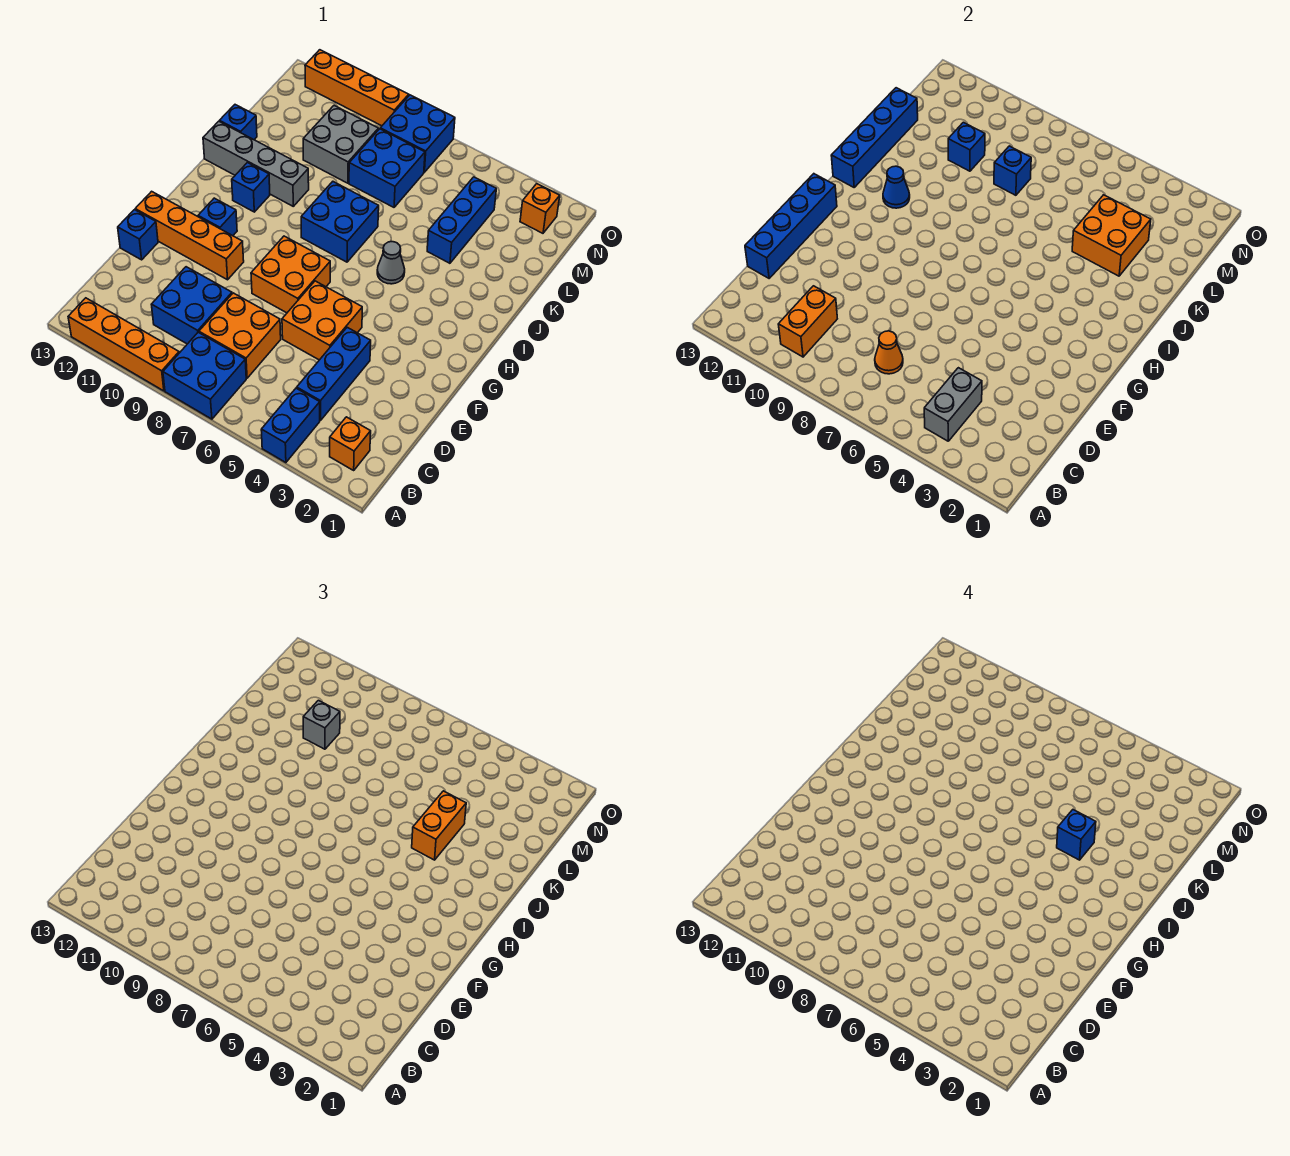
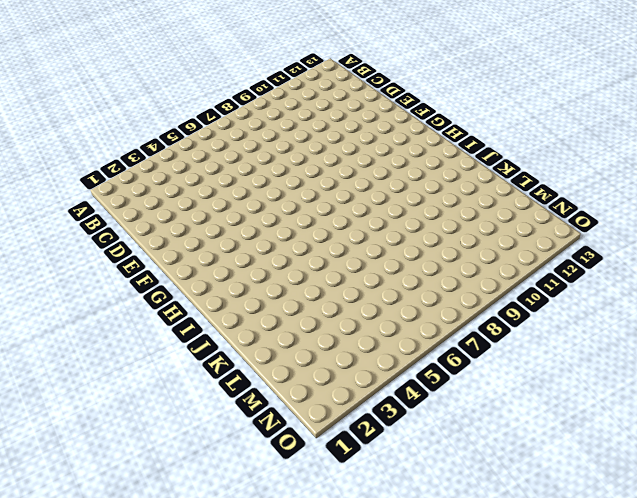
none -> blue 1x2 brick [261,388,320,463]
none -> blue 2x2 brick [163,332,246,419]
none -> orange 1x4 brick [68,298,179,391]
none -> orange 1x1 brick [330,417,371,470]

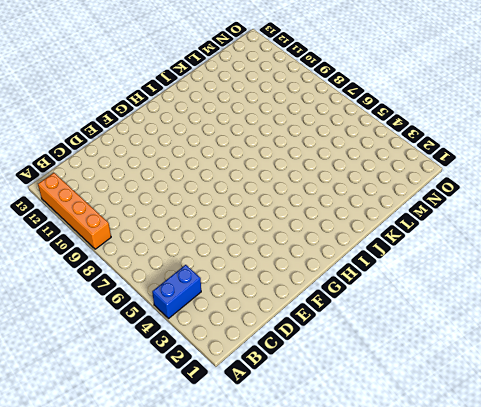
none -> blue 2x2 brick [163,332,246,419]
none -> orange 1x1 brick [330,417,371,470]
none -> blue 1x3 brick [297,327,371,420]
none -> orange 2x2 brick [199,293,281,378]

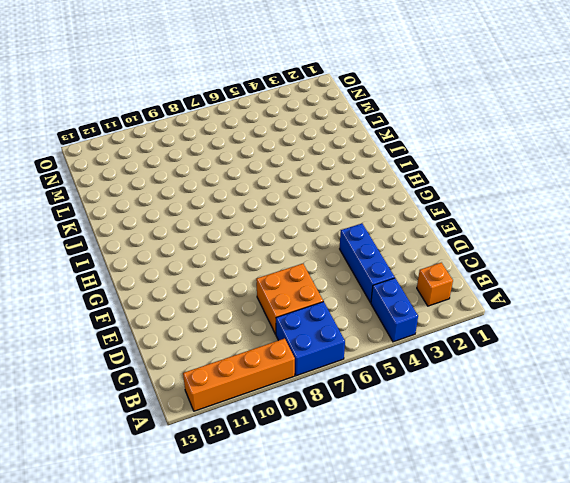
none -> blue 2x2 brick [151,267,232,344]
none -> orange 2x2 brick [282,281,362,360]
none -> blue 1x1 brick [118,210,158,260]
none -> orange 2x2 brick [251,236,330,313]

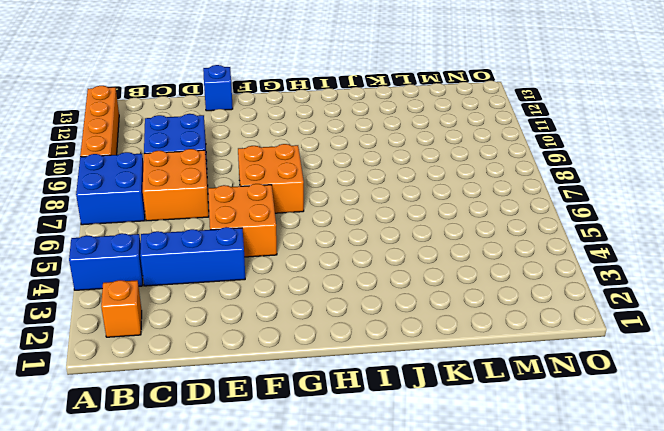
none -> orange 1x4 brick [135,191,244,280]
none -> blue 1x1 brick [198,198,237,236]
none -> grey 1x1 cone [377,242,405,284]
none -> blue 2x2 brick [301,182,379,262]

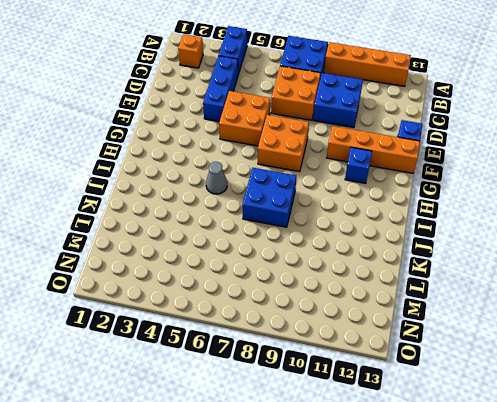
none -> blue 1x1 brick [232,163,270,212]
none -> grey 1x4 brick [203,121,309,206]
none -> blue 1x3 brick [427,177,496,263]
none -> blue 1x1 brick [220,105,257,140]

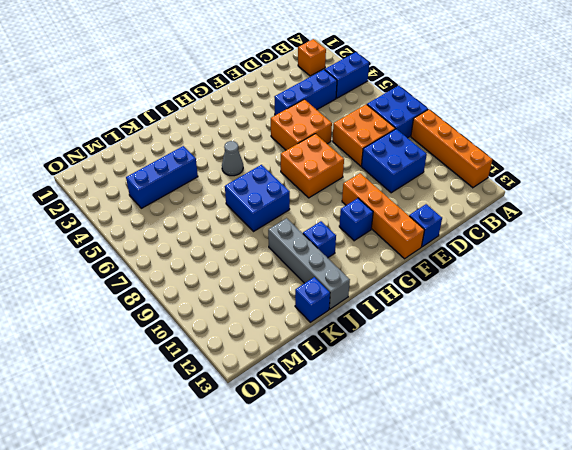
none -> blue 2x2 brick [349,129,425,207]
none -> grey 2x2 brick [303,106,378,183]
none -> orange 1x1 brick [520,184,560,233]
none -> blue 2x2 brick [380,95,455,172]

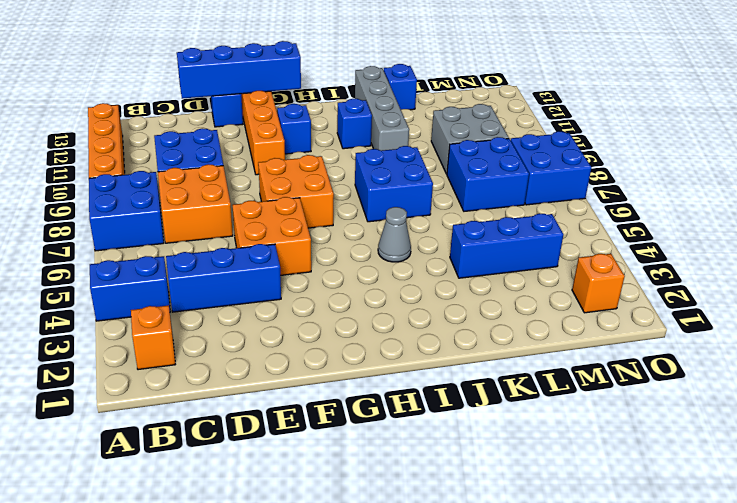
none -> orange 1x4 brick [305,50,409,126]
none -> grey 1x2 brick [924,368,982,441]
none -> orange 1x2 brick [778,286,837,357]
none -> orange 1x1 cone [875,331,903,374]

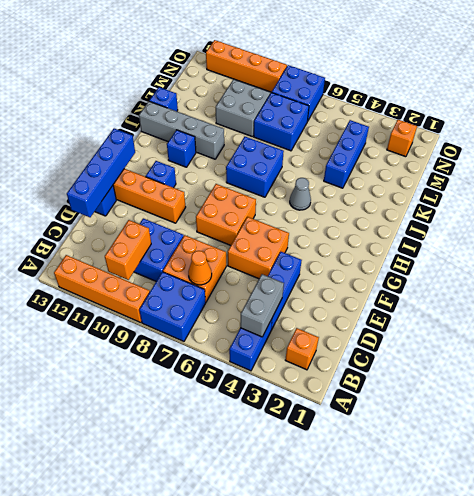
none -> blue 1x1 cone [883,166,910,208]
none -> blue 1x4 brick [831,88,918,187]
none -> orange 2x2 brick [1072,195,1151,276]
none -> blue 1x1 brick [994,146,1031,195]

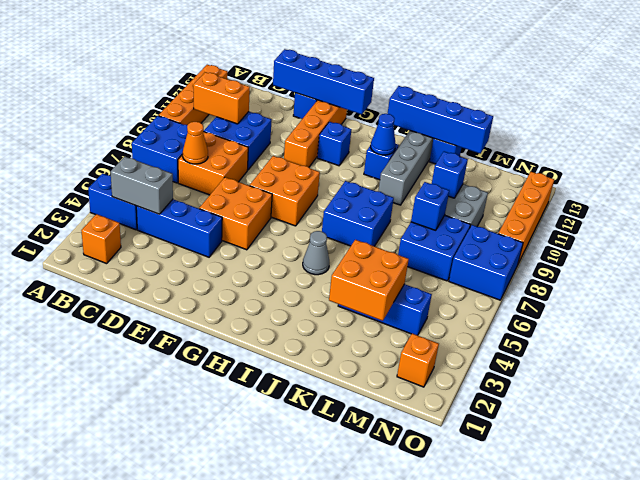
none -> orange 1x2 brick [412,791,466,860]
none -> grey 1x1 brick [303,700,340,749]
none -> blue 1x1 brick [1057,810,1096,860]

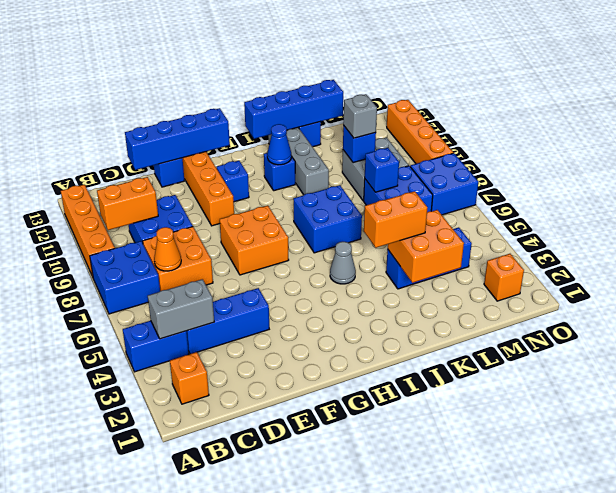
none -> orange 2x2 brick [282,281,362,360]
none -> blue 1x1 brick [1057,810,1096,860]

